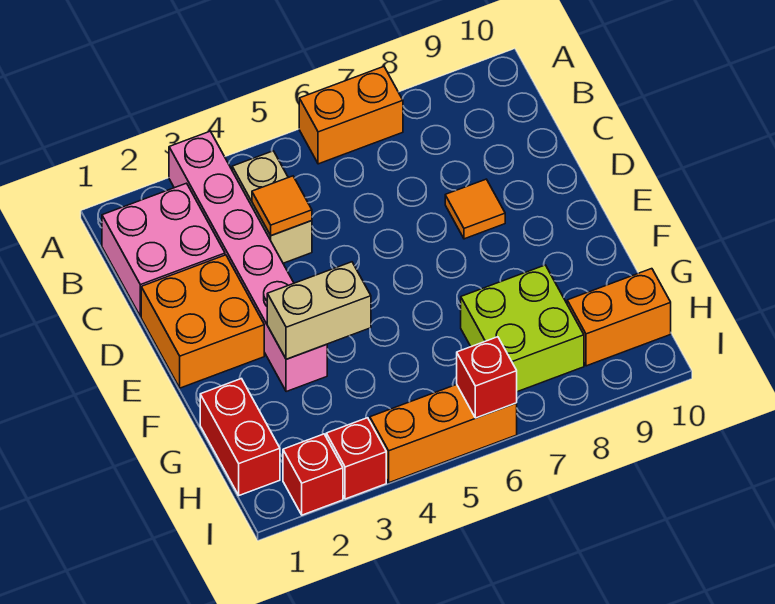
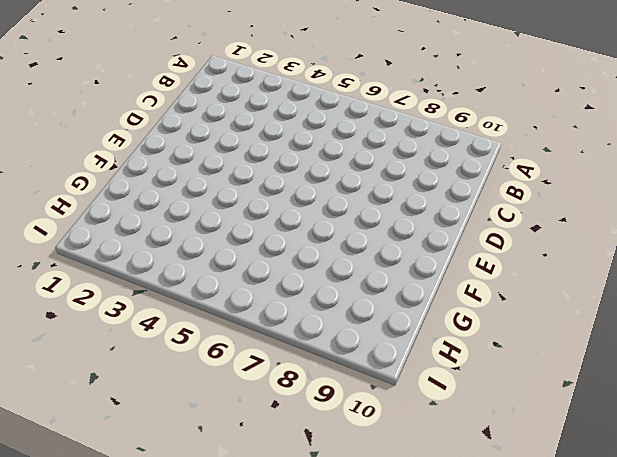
none -> pink 1x6 brick [169,131,327,392]
none -> orange 1x2 brick [299,67,403,164]
none -> pink 2x2 brick [102,183,225,317]

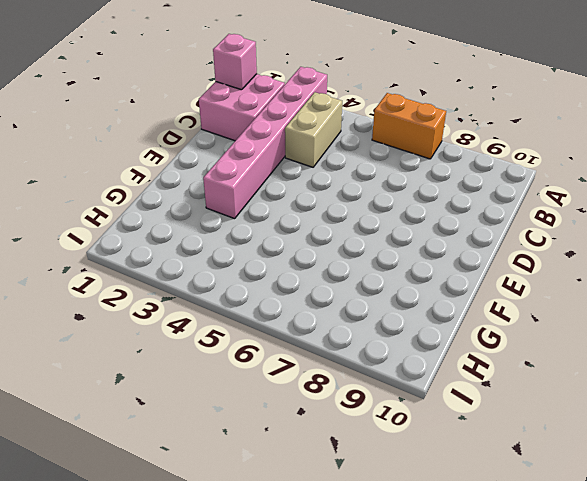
pink 1x1 brick [213,34,257,90] -> none
none -> orange 2x2 brick [141,255,264,388]
none -> orange 1x1 tile [445,179,505,239]
none -> red 1x2 brick [200,379,280,495]

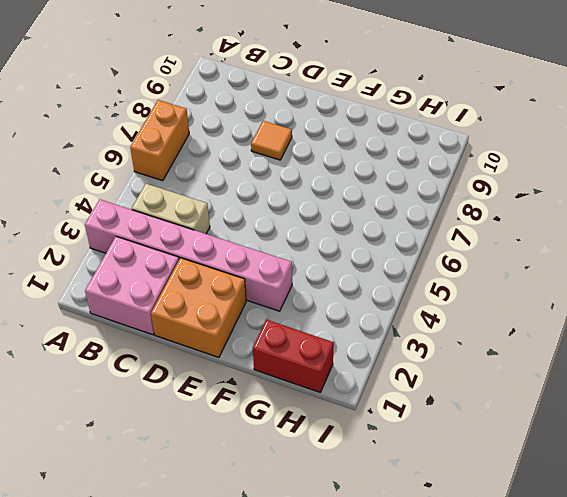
none -> lime 2x2 brick [461,265,584,392]
none -> orange 1x2 brick [567,269,671,366]
none -> red 1x1 brick [283,434,343,515]

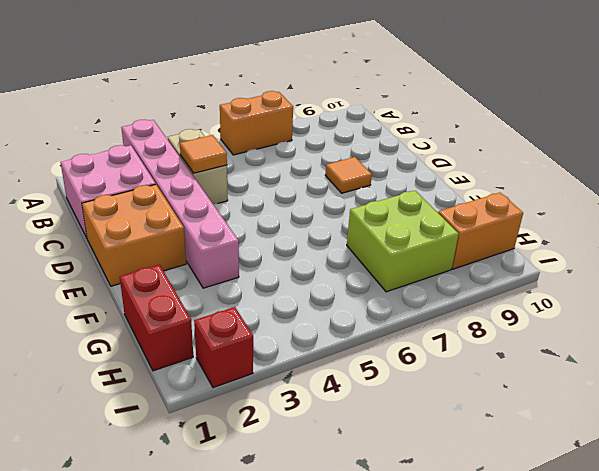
none -> red 1x1 brick [326,418,386,499]
none -> orange 1x3 brick [370,384,517,483]
none -> tan 1x2 brick [267,262,371,359]

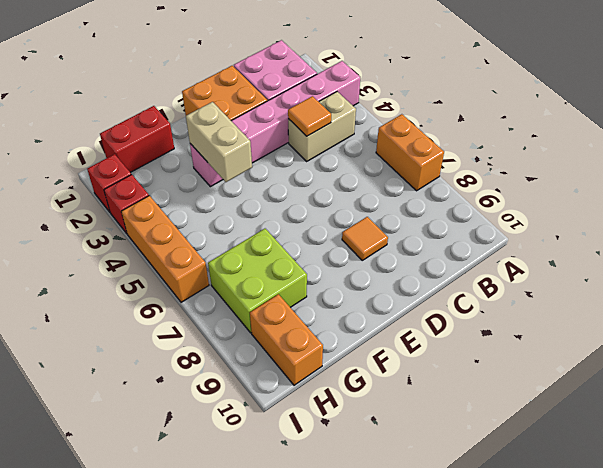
none -> red 1x1 brick [457,337,517,418]

